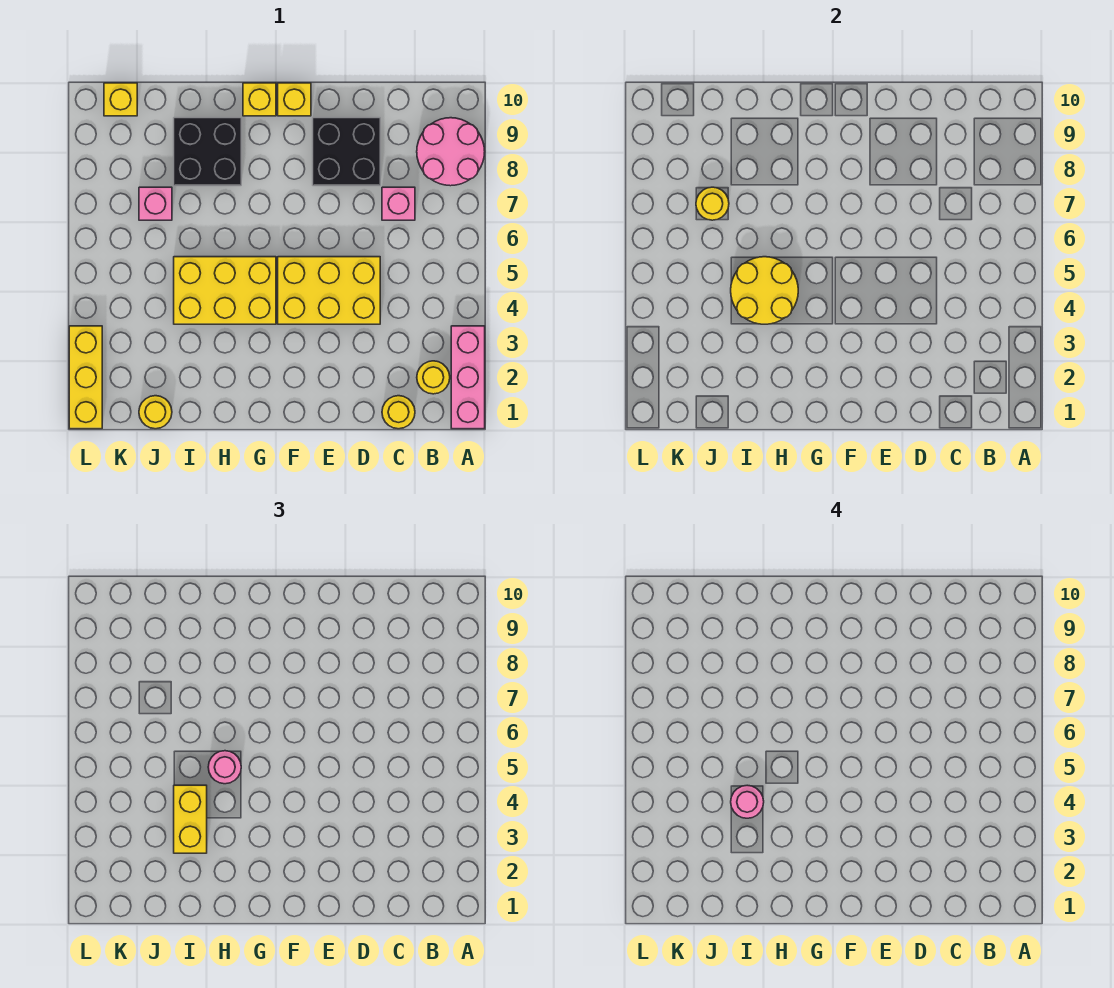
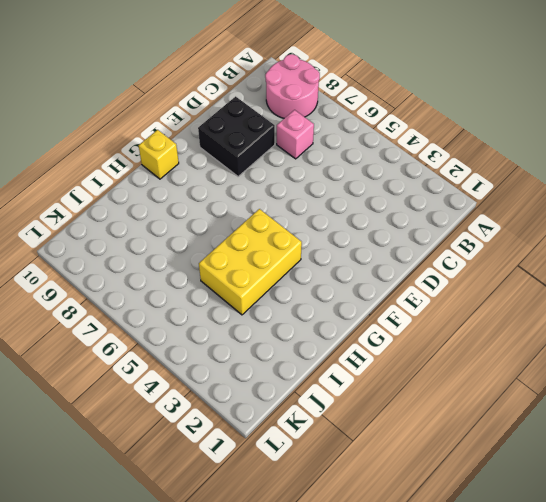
none -> pink 1x3 brick [451,326,485,429]
none -> yellow 1x1 round brick [417,361,450,394]
none -> yellow 1x1 round brick [382,396,415,429]

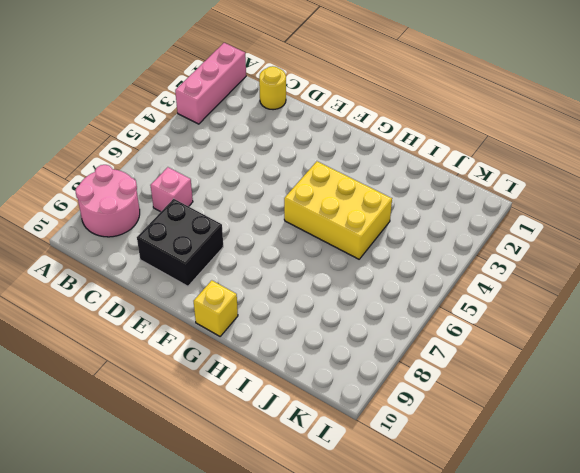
none -> yellow 1x1 round brick [417,361,450,394]
none -> yellow 2x3 brick [278,257,380,324]
none -> yellow 1x1 brick [278,83,311,116]

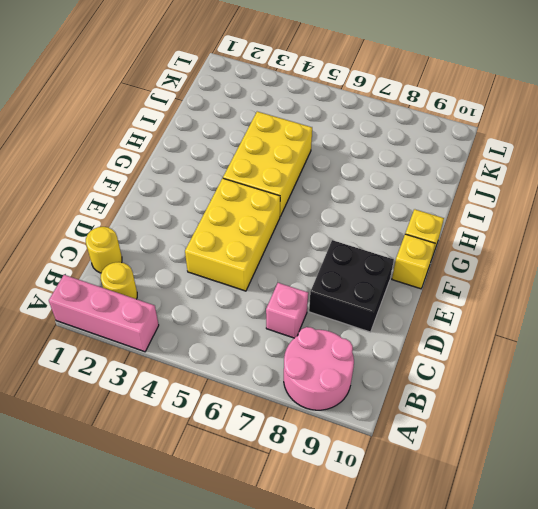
none -> black 2x2 brick [174,118,241,186]
none -> yellow 1x1 round brick [139,396,172,429]
none -> pink 1x1 brick [139,187,172,220]

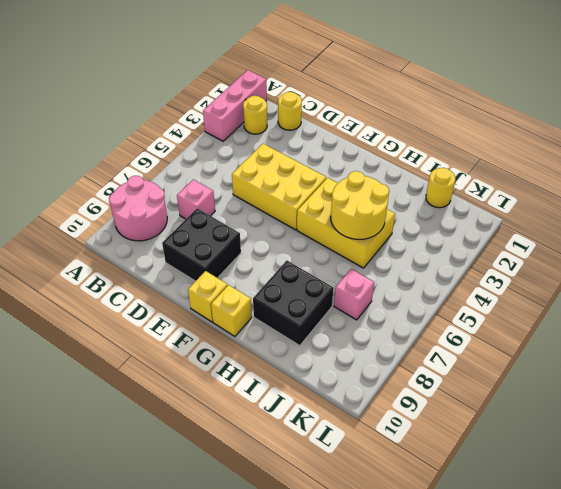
none -> yellow 1x1 brick [104,83,137,116]
none -> yellow 1x3 brick [69,326,102,429]
none -> yellow 1x1 round brick [696,187,729,220]

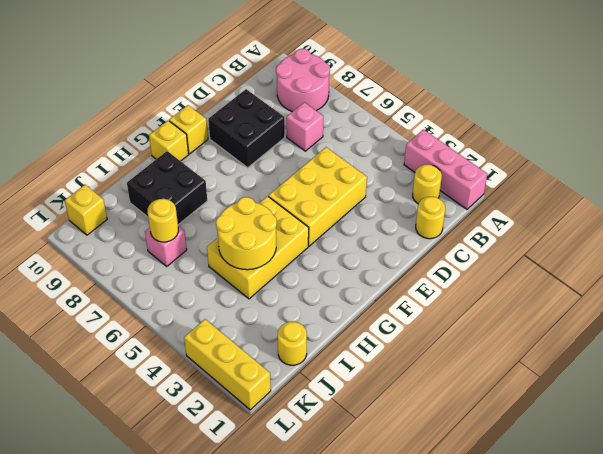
none -> pink 1x1 round brick [208,751,241,784]
none -> yellow 1x2 brick [174,785,207,853]
none -> pink 1x1 round brick [731,785,764,818]

